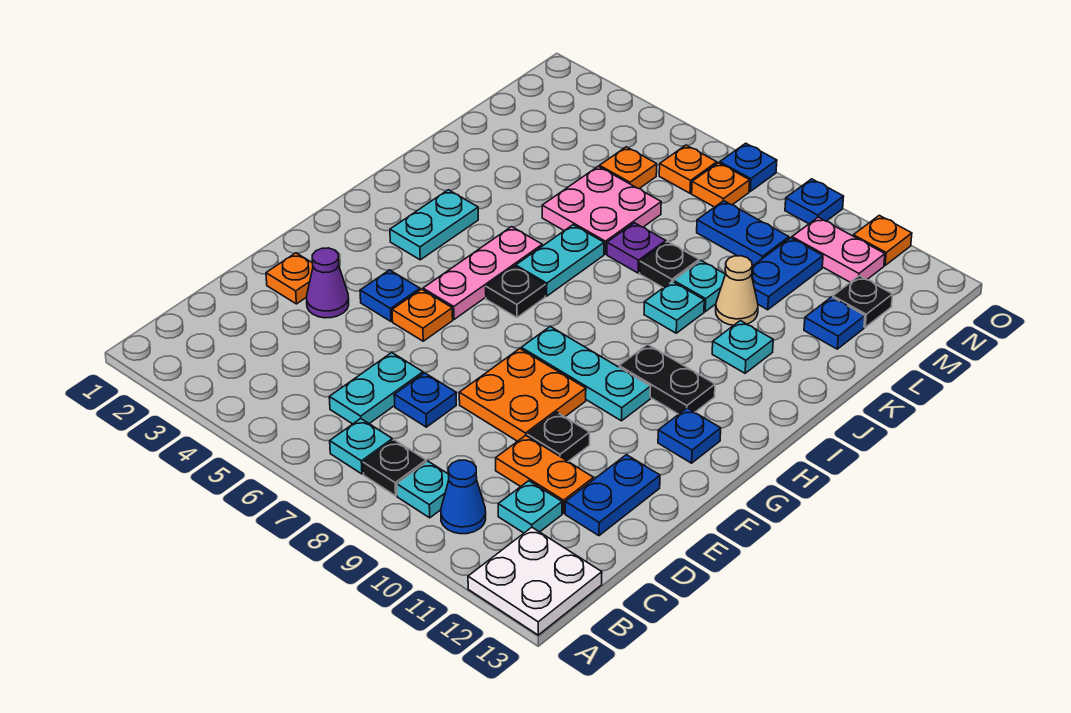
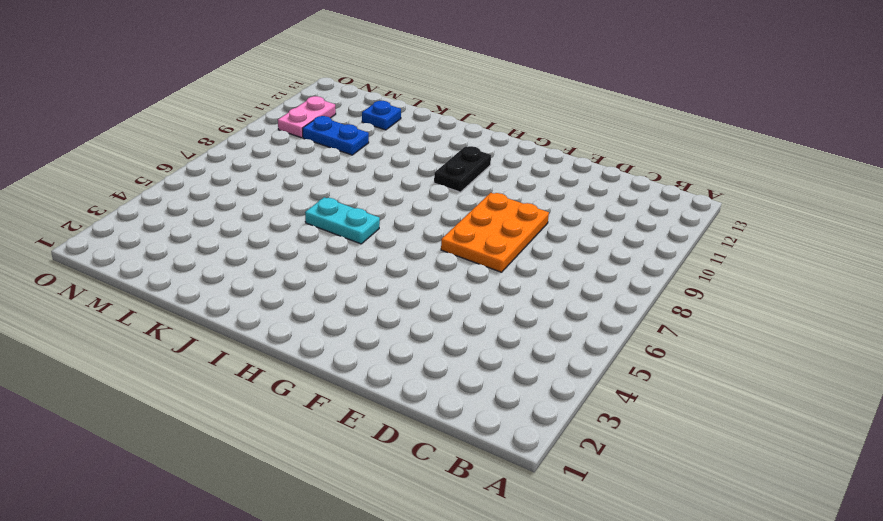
orange 2x3 plate [441,193,549,272] -> orange 2x2 plate [459,349,586,441]
none -> white 2x2 plate [468,527,602,635]
none -> cyan 1x1 plate [330,419,393,474]
none -> black 1x1 plate [363,440,426,496]
none -> cyan 1x1 plate [397,461,449,518]

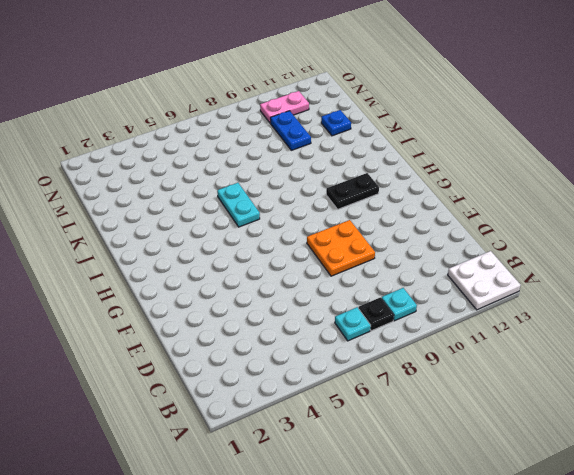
none -> blue 1x1 cone [441,460,486,534]
none -> cyan 1x2 plate [329,353,423,424]
none -> cyan 1x1 plate [498,481,562,533]
none -> blue 1x1 plate [394,373,456,427]

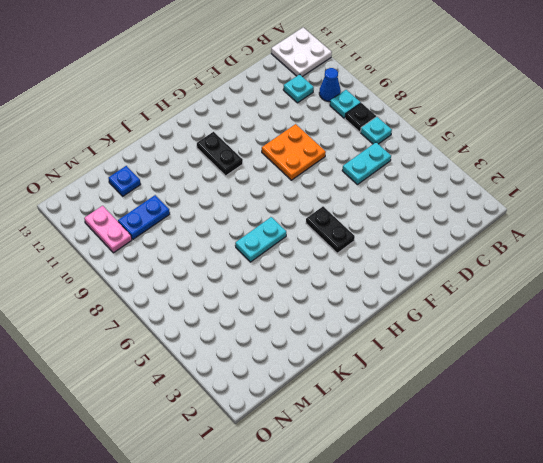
black 1x2 plate [306,206,355,253] -> pink 1x3 plate [423,227,542,319]
none -> blue 1x1 plate [394,373,456,427]
none -> orange 1x2 plate [496,435,594,513]
none -> blue 1x2 plate [565,455,660,536]
none -> orange 1x1 plate [266,253,313,304]

